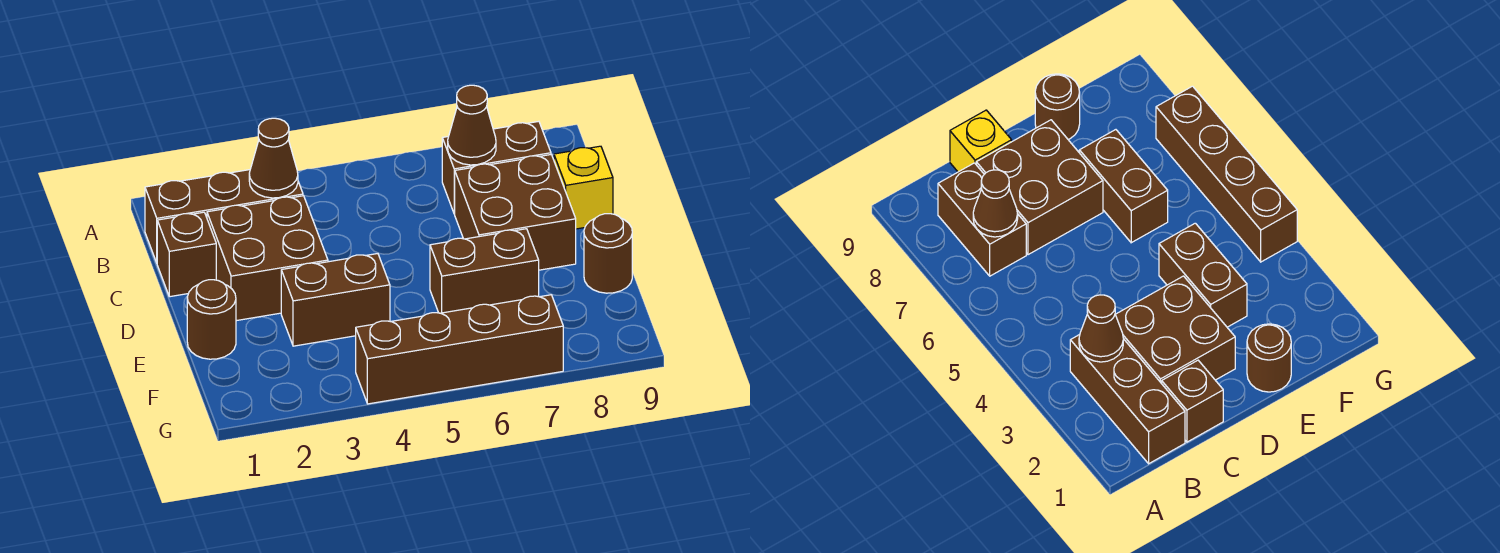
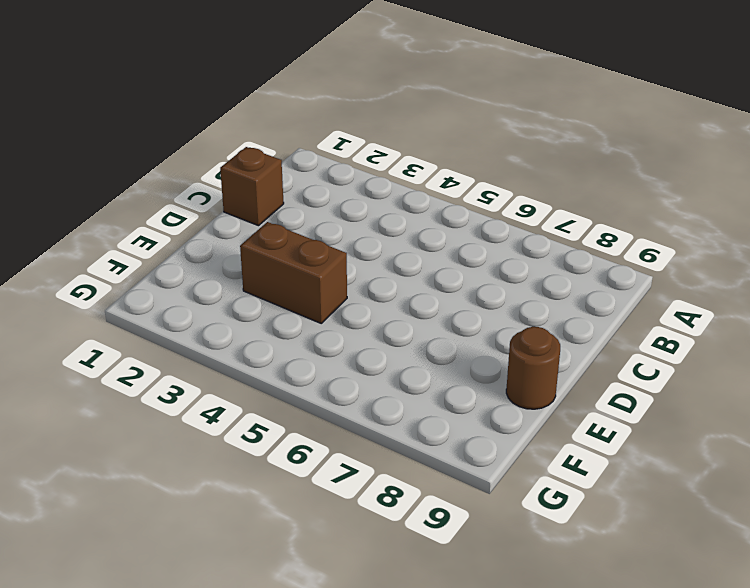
none -> brown 1x3 brick [145,170,303,263]
none -> brown 1x2 brick [442,121,551,214]
none -> brown 2x2 brick [207,196,328,321]

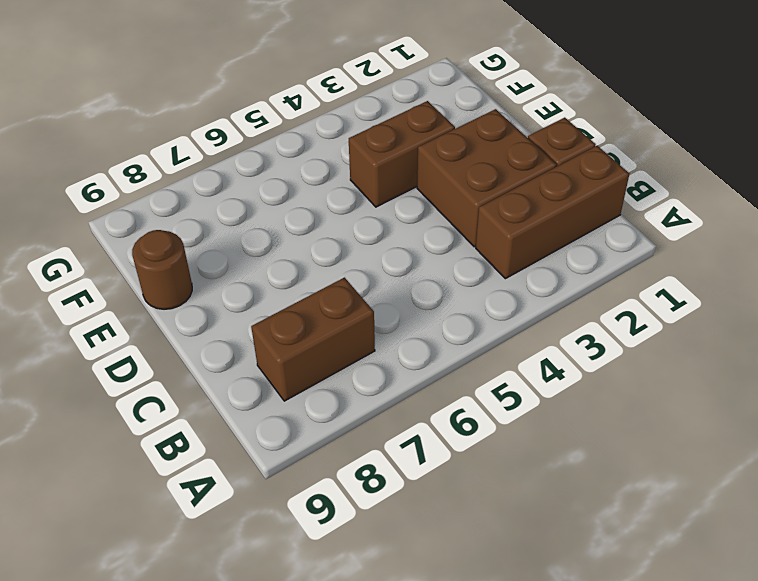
none -> brown 2x2 brick [455,155,576,270]
none -> yellow 1x1 brick [554,146,613,229]
none -> brown 1x1 round brick [187,280,236,359]

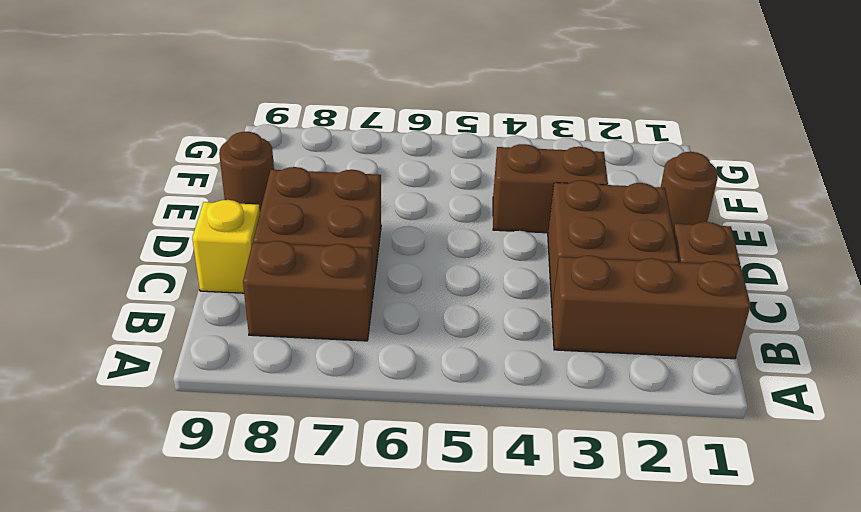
none -> brown 1x2 brick [430,229,539,313]
none -> brown 1x4 brick [356,295,563,404]
none -> brown 1x1 cone [249,118,298,198]

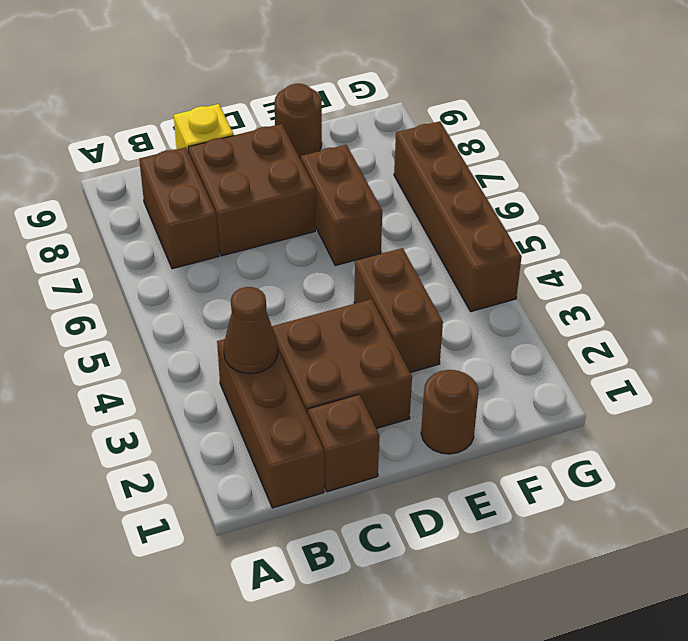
none -> brown 1x1 cone [448,85,496,165]

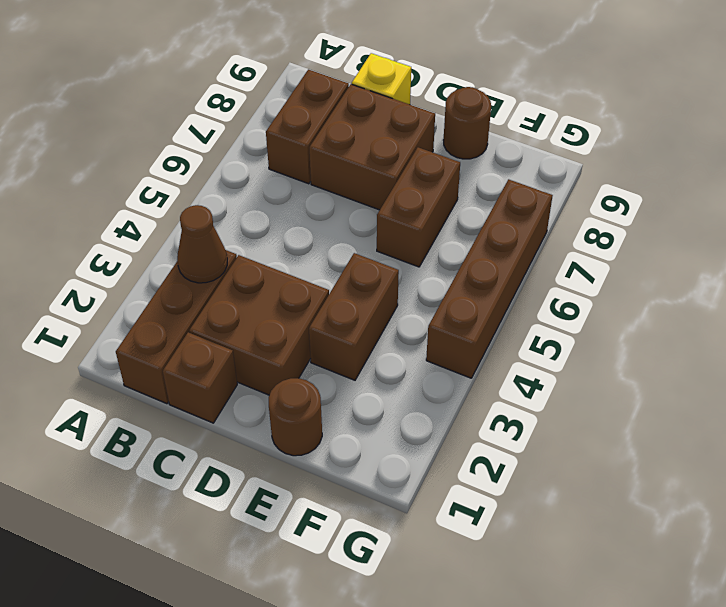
none -> brown 1x1 cone [448,85,496,165]

